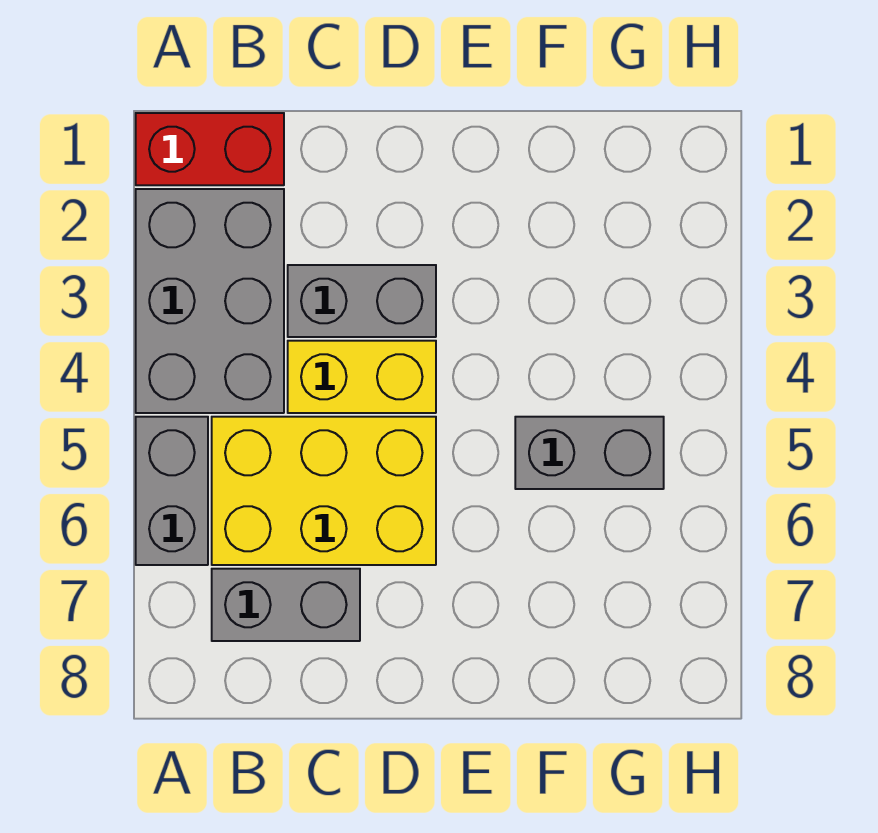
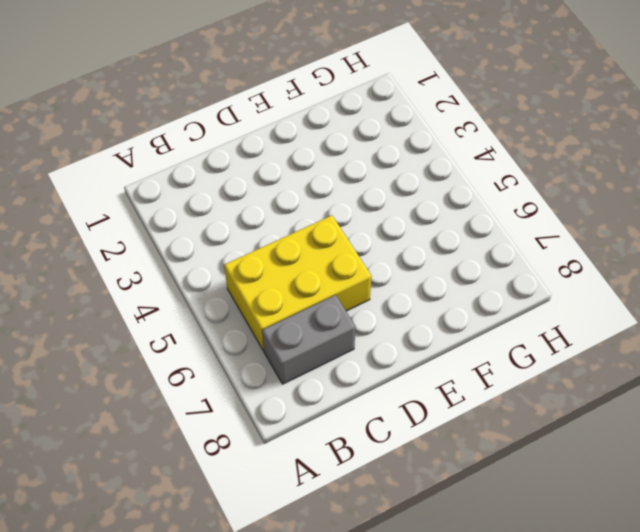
none -> red 1x2 brick [136,113,284,185]
none -> grey 2x3 brick [136,189,284,413]

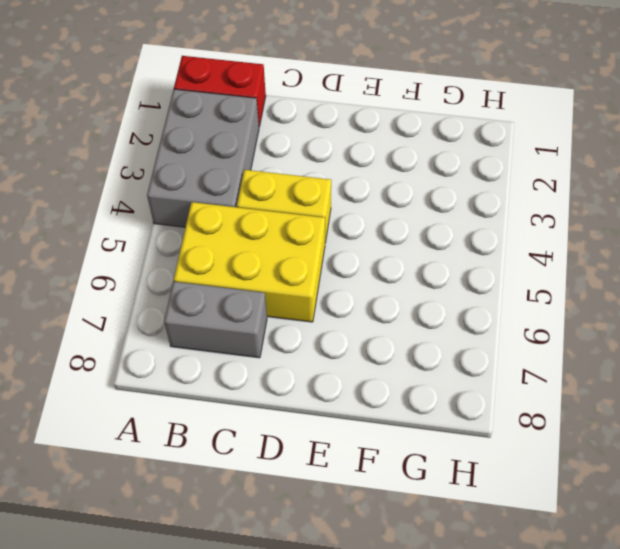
none -> grey 1x2 brick [136,417,208,565]
none -> grey 1x2 brick [288,265,436,337]

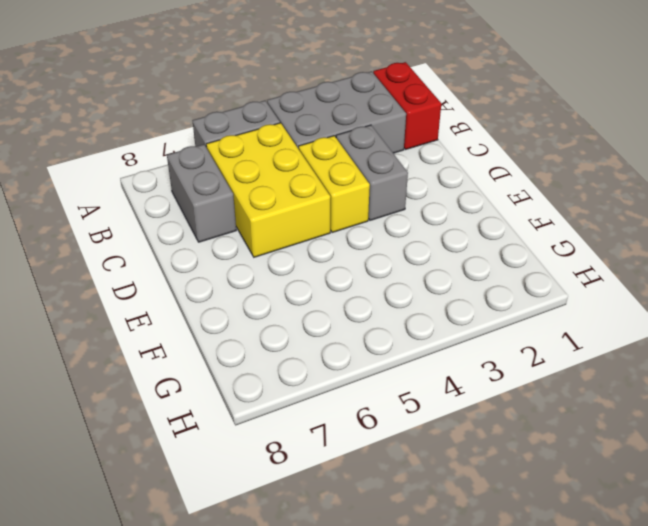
none -> grey 1x2 brick [515,417,664,489]

